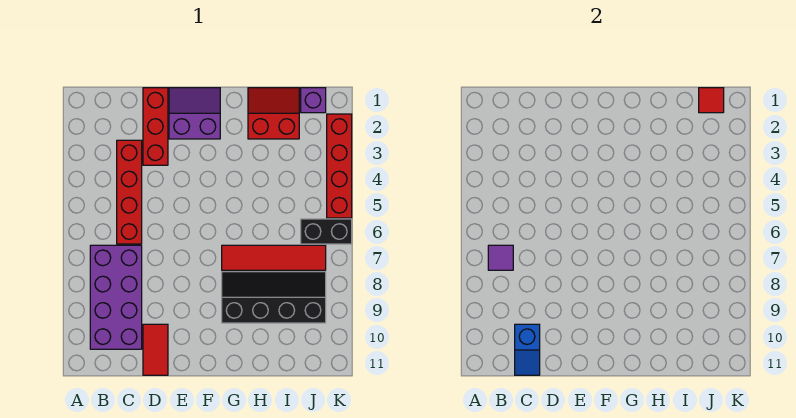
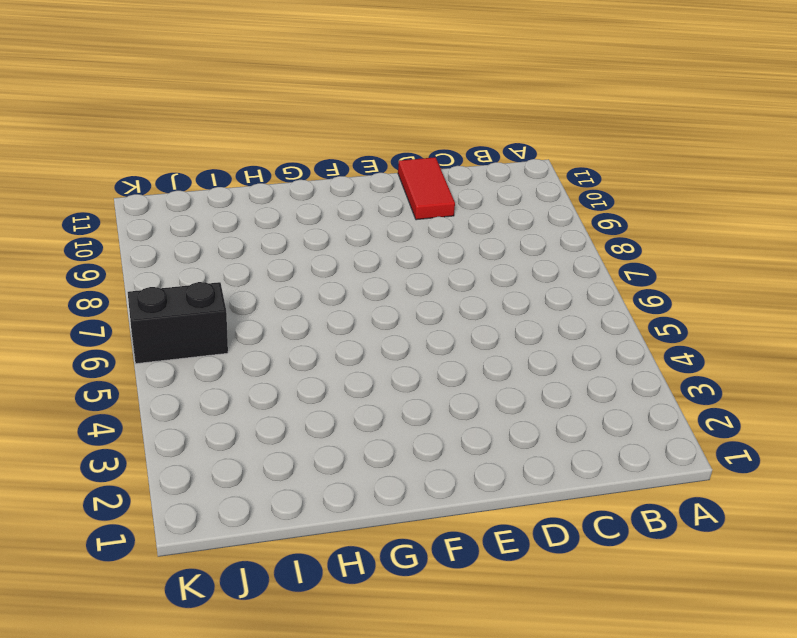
none -> purple 2x4 brick [90,245,142,349]
none -> red 1x4 brick [117,140,142,244]
none -> red 1x3 brick [143,88,168,165]

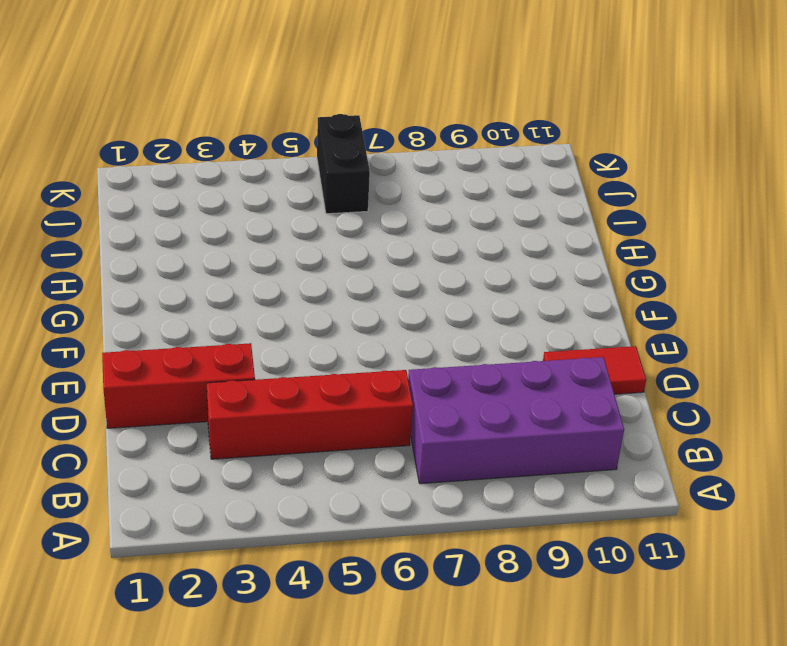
none -> purple 2x2 slope [169,88,220,139]
none -> red 1x4 tile [222,245,326,270]
none -> black 2x4 slope [222,272,326,323]

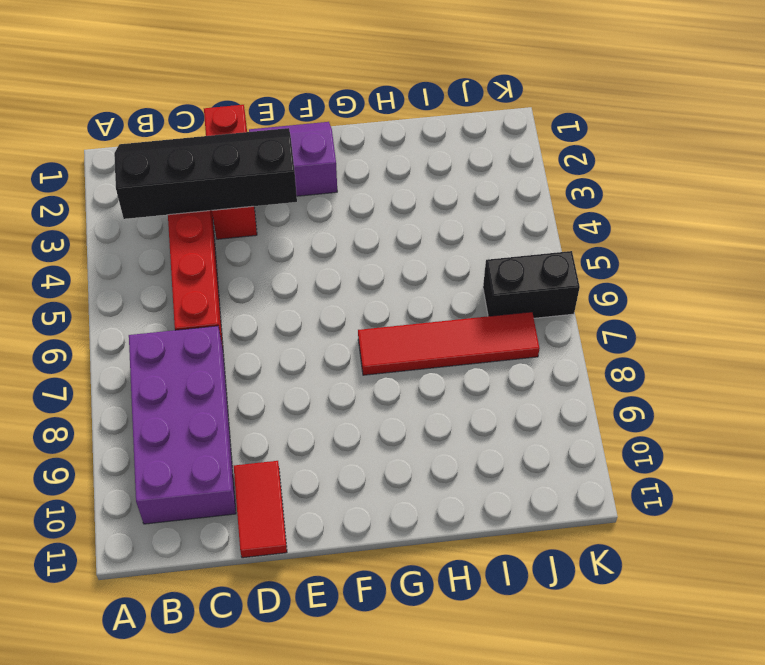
black 2x4 slope [114,128,297,219] -> black 2x4 slope moved to [222,272,326,323]
none -> red 2x2 slope [248,88,299,139]
none -> purple 1x1 brick [301,88,326,113]
none -> red 1x4 brick [327,114,352,218]

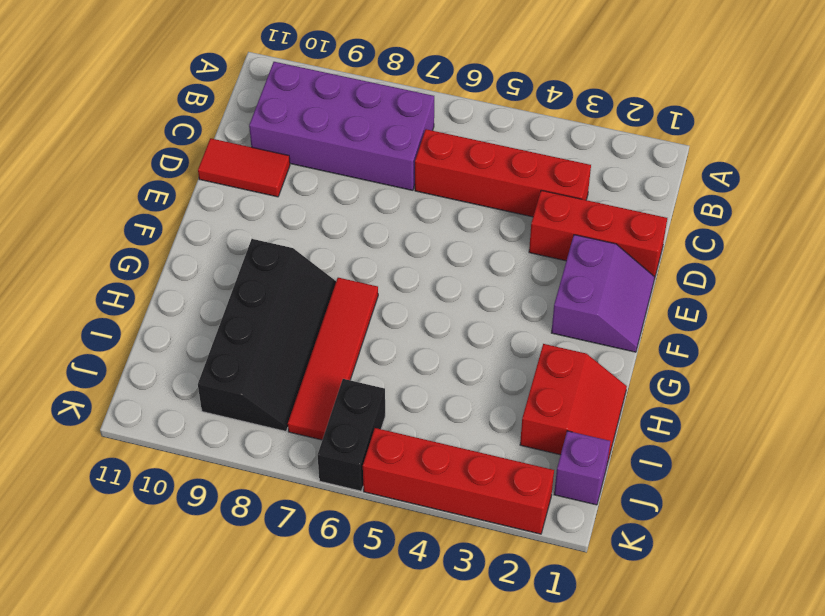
none -> purple 1x1 tile [488,245,513,270]
none -> blue 1x2 slope [515,324,540,375]
none -> red 1x1 tile [699,88,724,113]

